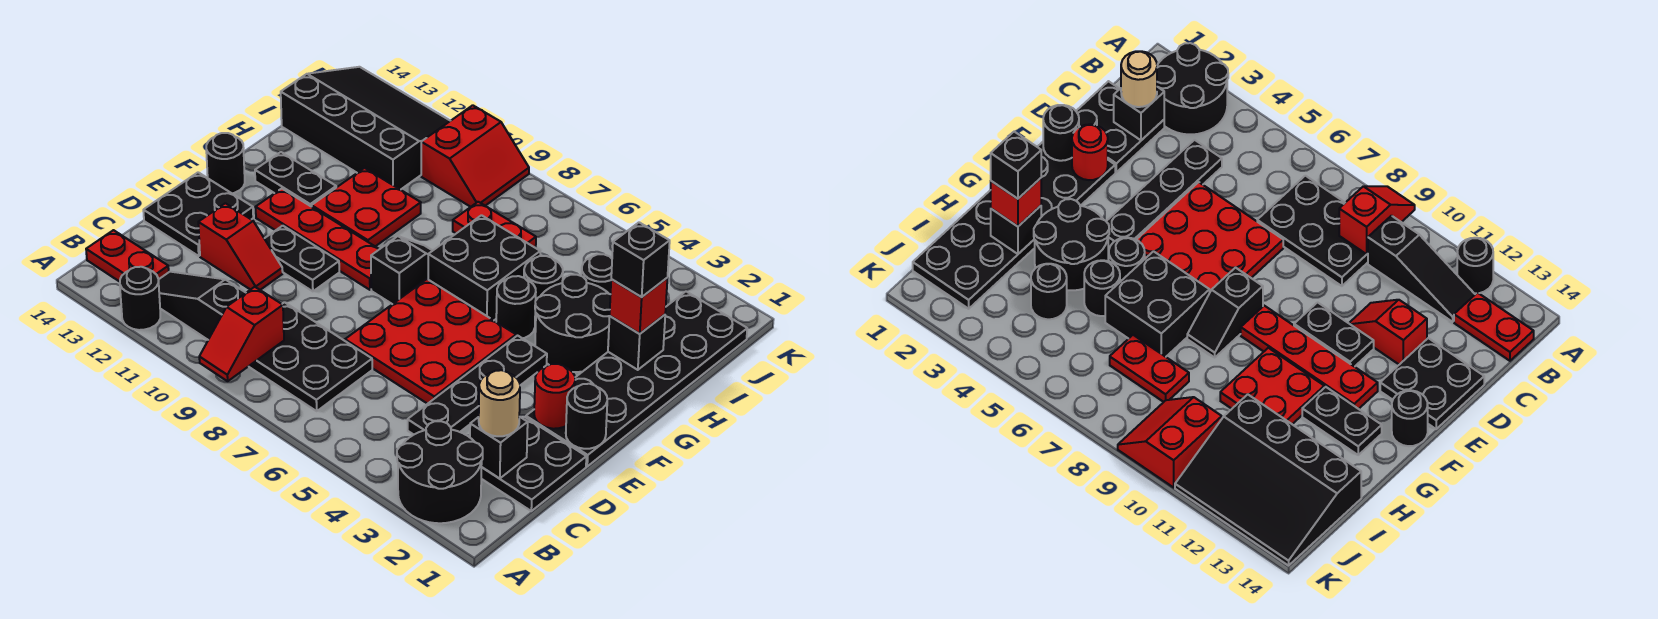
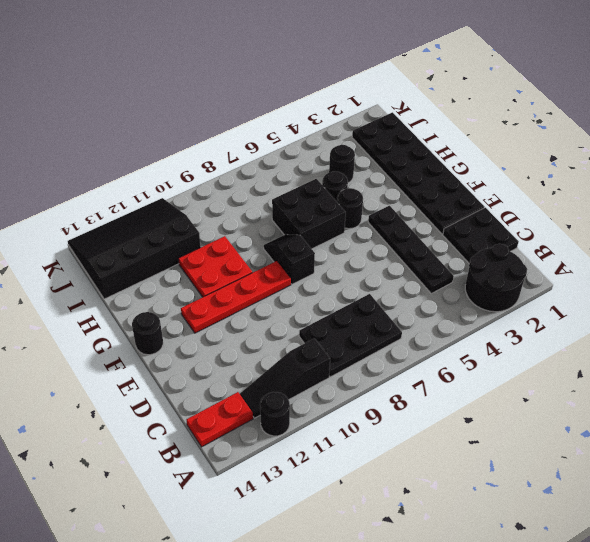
none -> red 3x3 plate [345,279,516,404]
none -> red 1x2 slope [198,203,283,290]
none -> black 2x2 plate [143,172,253,256]
none -> black 1x2 plate [264,226,339,291]

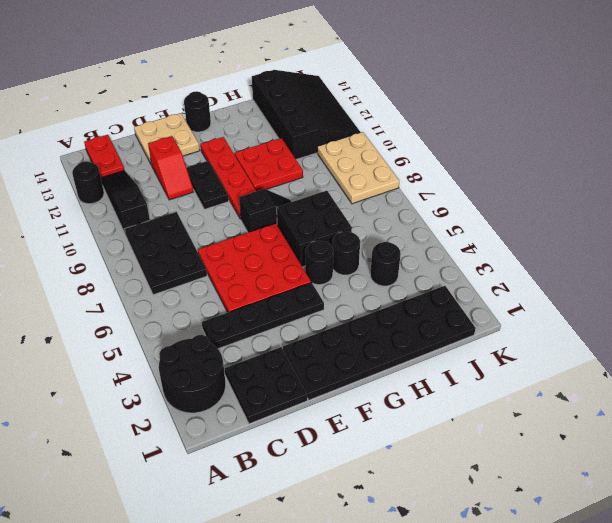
tan 2x2 plate [134,113,200,164] -> black 2x2 plate [143,172,253,256]
tan 2x3 plate [317,132,399,204] -> red 2x2 slope [421,105,529,207]
none -> black 2x2 round brick [535,275,611,372]
none -> black 1x2 plate [255,152,336,207]
none -> red 1x2 plate [453,202,536,248]
none -> red 1x2 slope [199,287,284,381]

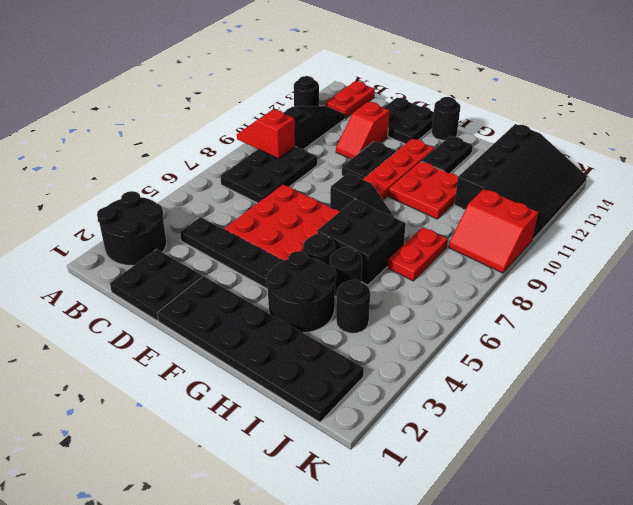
none -> black 1x1 brick [470,417,528,478]
none -> black 1x1 round brick [566,384,607,449]
none -> red 1x1 round brick [534,364,575,429]
none -> black 1x1 brick [608,315,665,370]

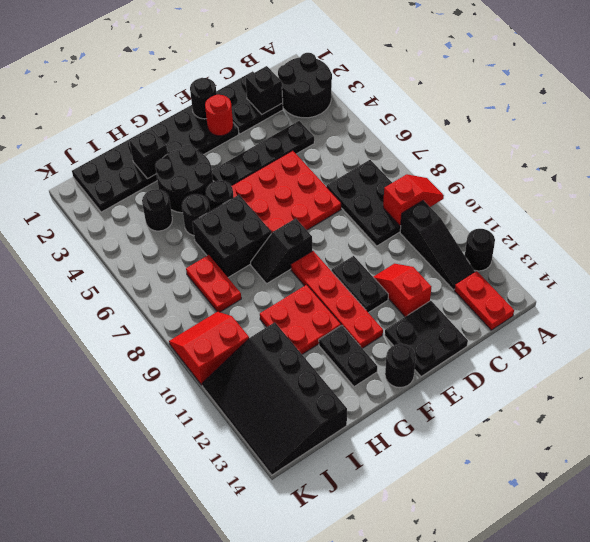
none -> tan 1x1 round brick [479,370,520,436]
none -> red 1x1 brick [610,278,667,334]
none -> black 1x1 brick [611,222,670,297]

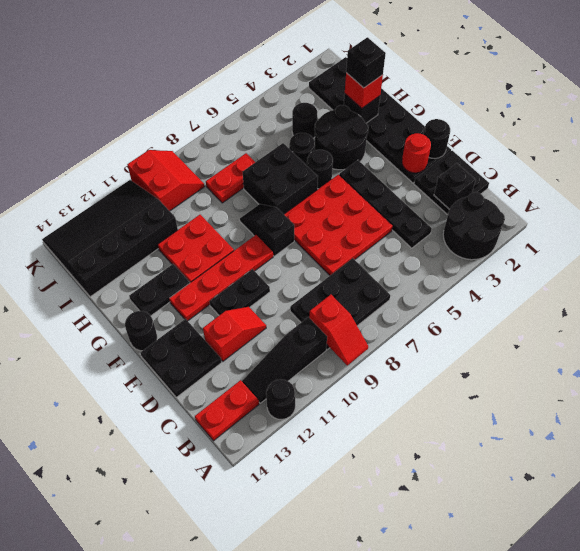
none -> tan 1x1 round brick [479,370,520,436]

